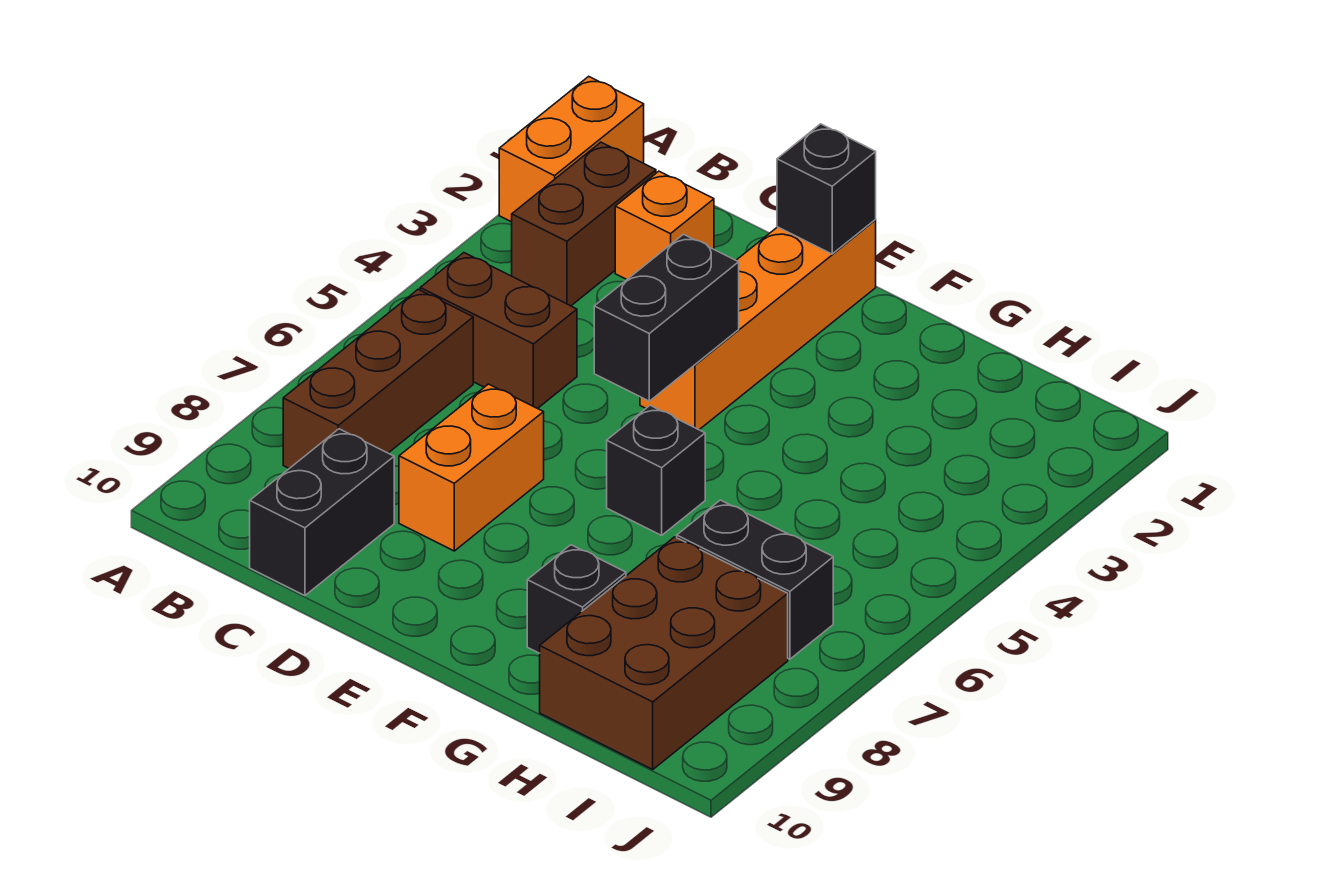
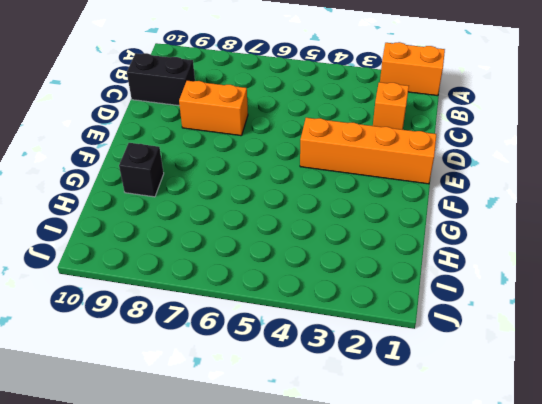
none -> brown 1x2 brick [512,142,656,306]
none -> brown 1x2 brick [420,253,577,409]
none -> brown 1x3 brick [283,289,473,468]

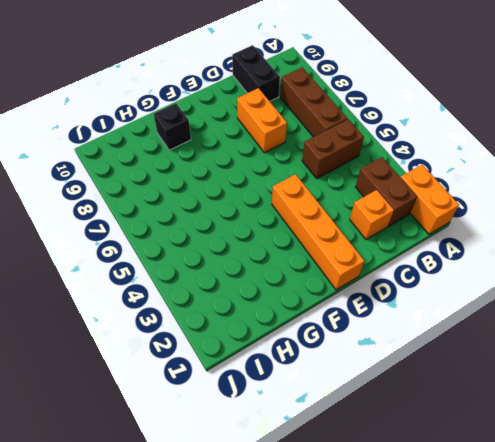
none -> black 1x1 brick [607,405,705,535]
none -> black 1x2 brick [677,500,833,659]
none -> brown 2x3 brick [540,537,788,769]

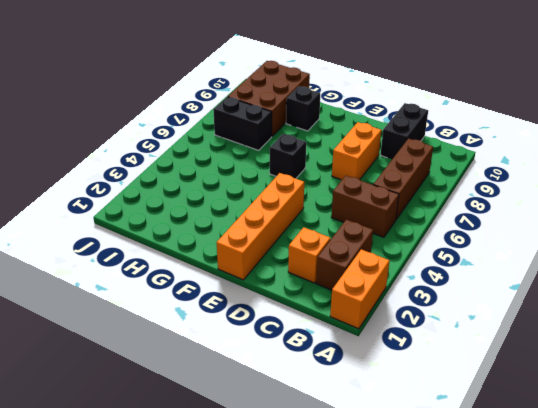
none -> black 1x1 brick [777,124,876,254]
none -> black 1x2 brick [594,234,739,401]

